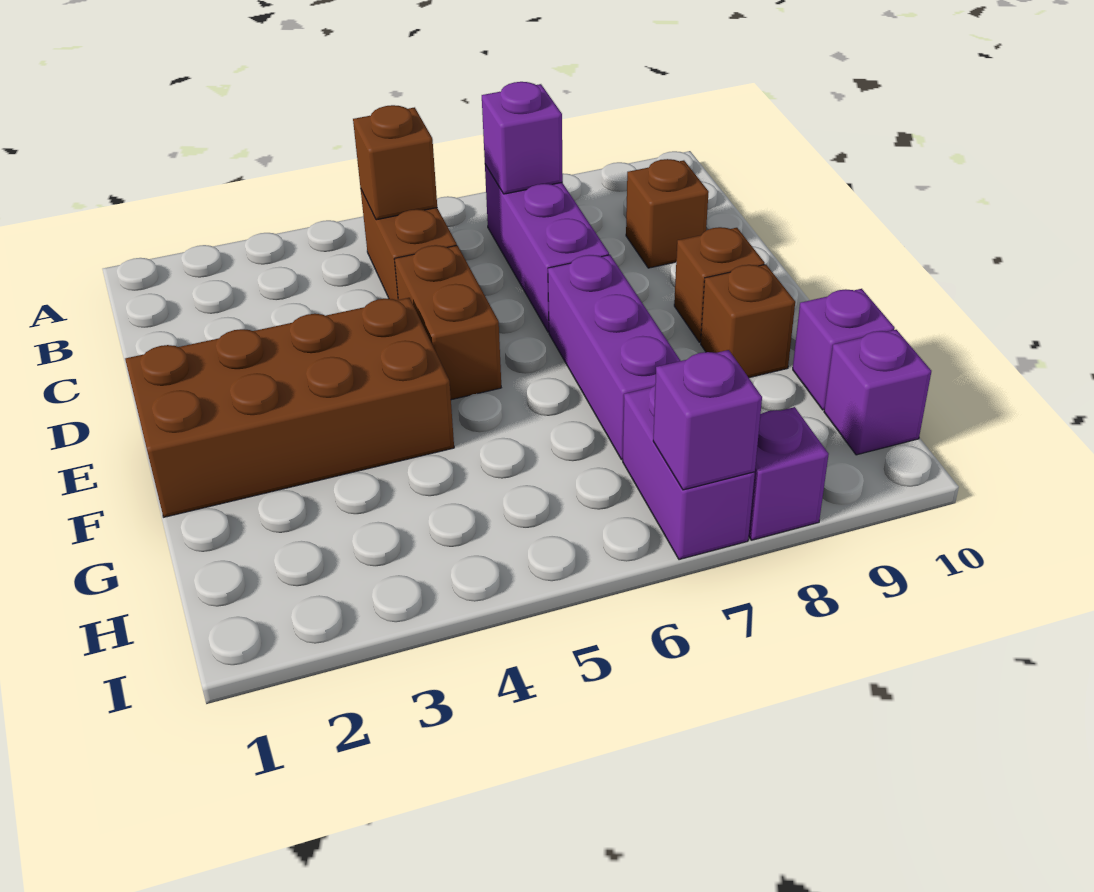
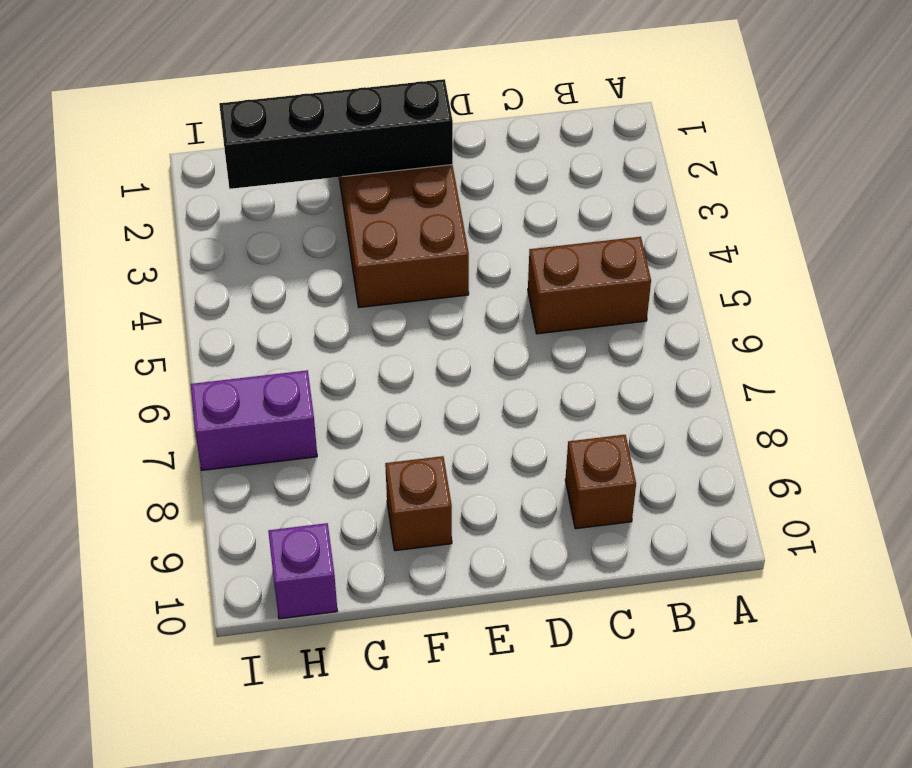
black 1x4 brick [219,79,453,189] -> none
none -> purple 1x3 brick [485,165,609,332]
none -> brown 1x2 brick [394,245,501,400]
none -> purple 1x3 brick [548,255,680,460]

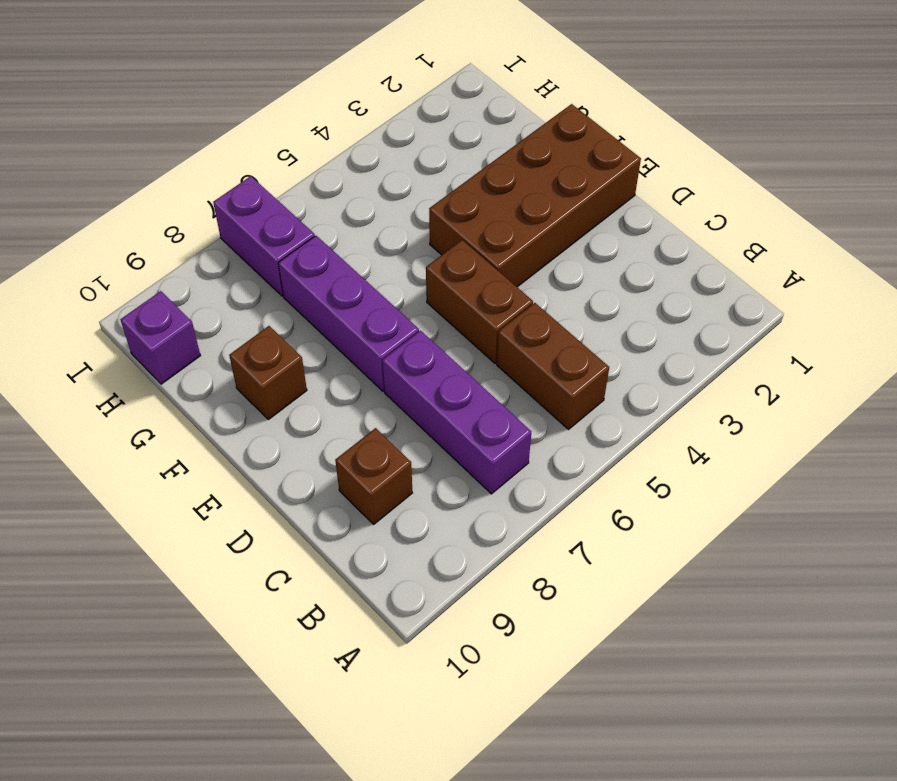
none -> brown 1x1 brick [674,227,765,342]
none -> purple 1x1 brick [793,289,895,410]
none -> purple 1x1 brick [749,407,829,540]

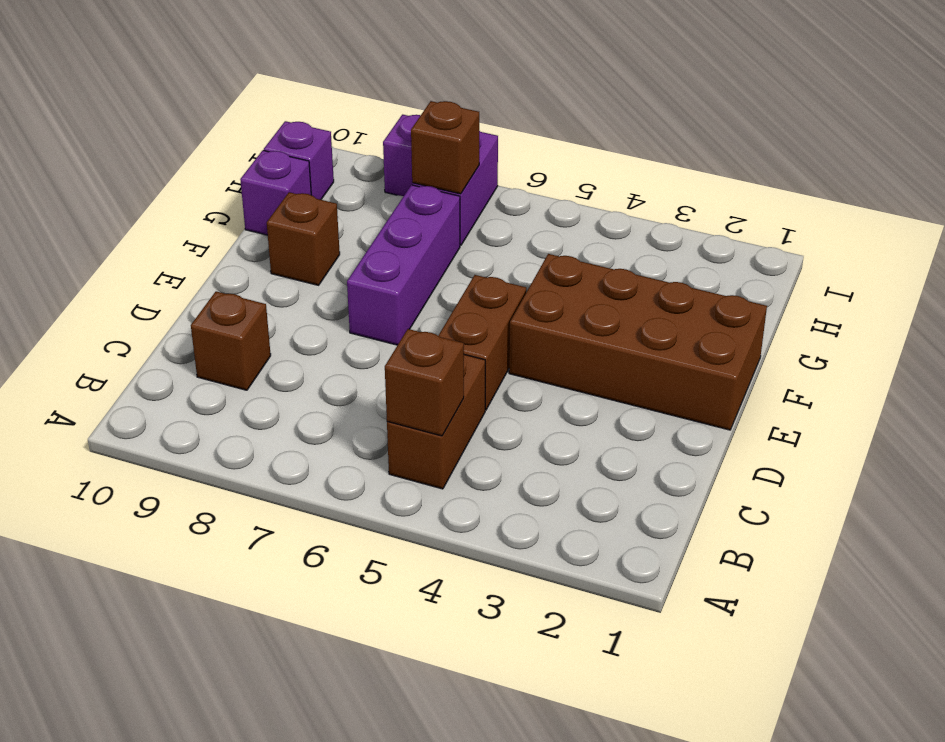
brown 1x1 brick [411,101,479,194] -> brown 1x1 brick moved to [674,227,765,342]
none -> purple 1x3 brick [485,165,609,332]
none -> purple 1x1 brick [482,82,563,194]
none -> purple 1x1 brick [653,350,762,490]

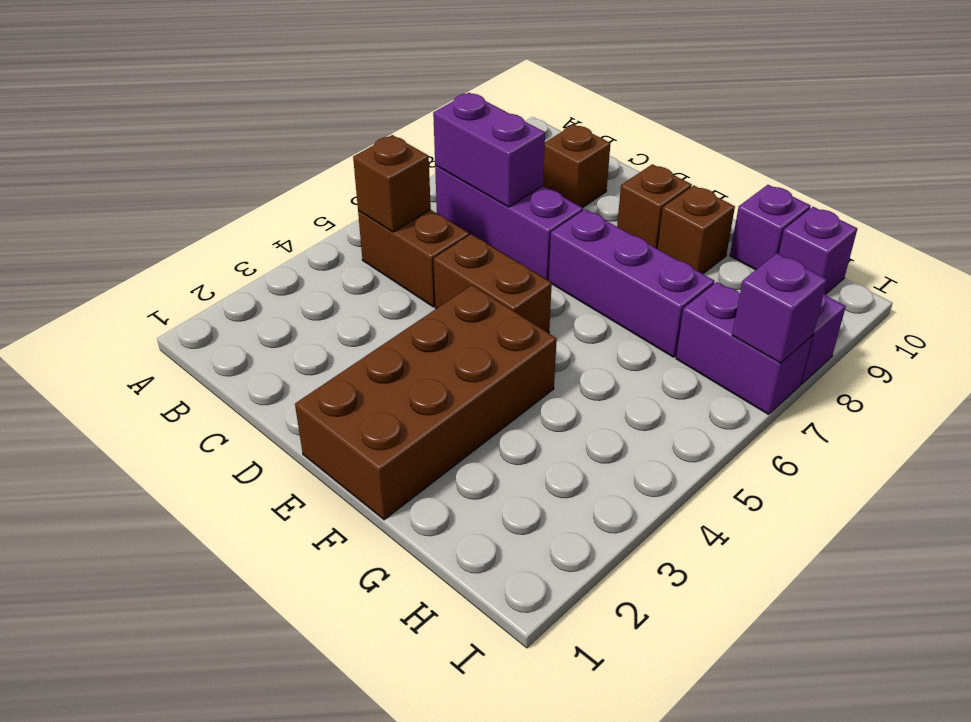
purple 1x2 brick [433,93,545,207] -> purple 1x1 brick [482,82,563,194]

